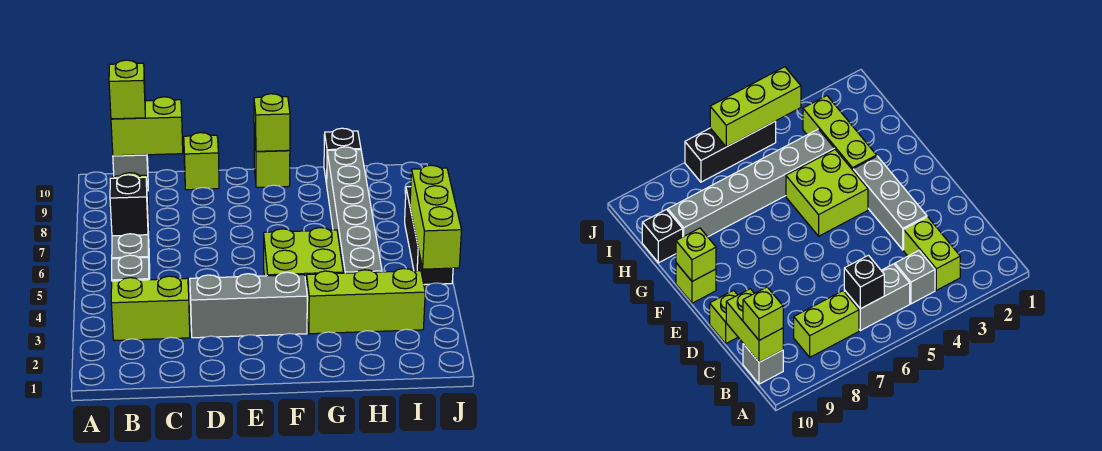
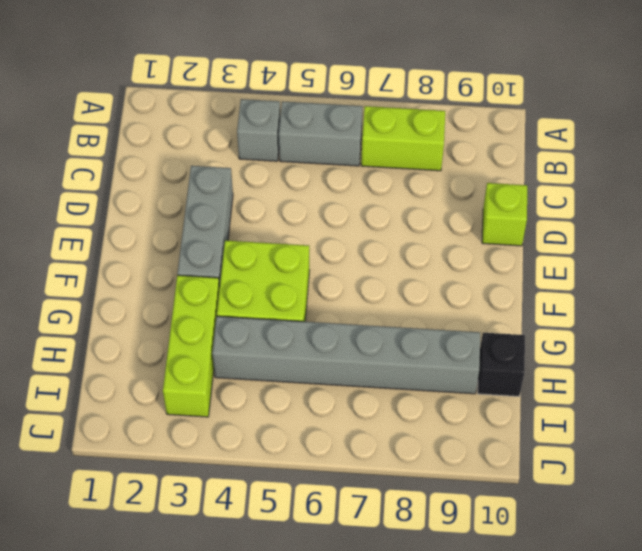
none -> lime 1x2 brick [111,276,190,340]
none -> grey 1x1 brick [113,155,148,182]
none -> lime 1x1 brick [254,137,290,187]

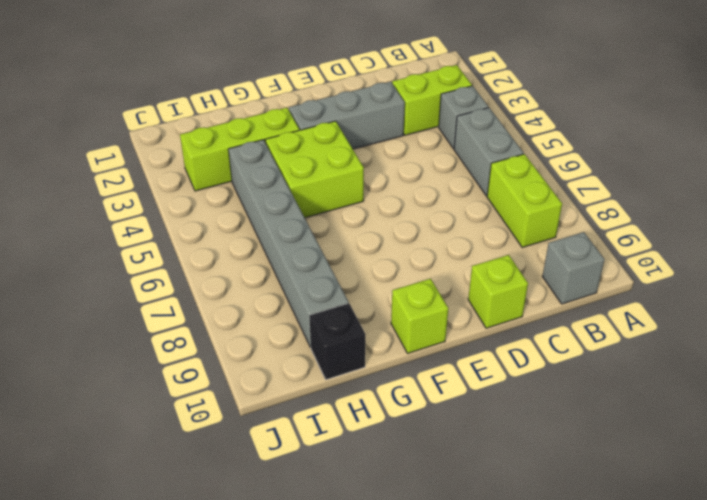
none -> black 1x3 brick [405,187,453,285]
none -> black 1x1 brick [110,175,148,236]
none -> lime 1x2 brick [111,97,183,156]

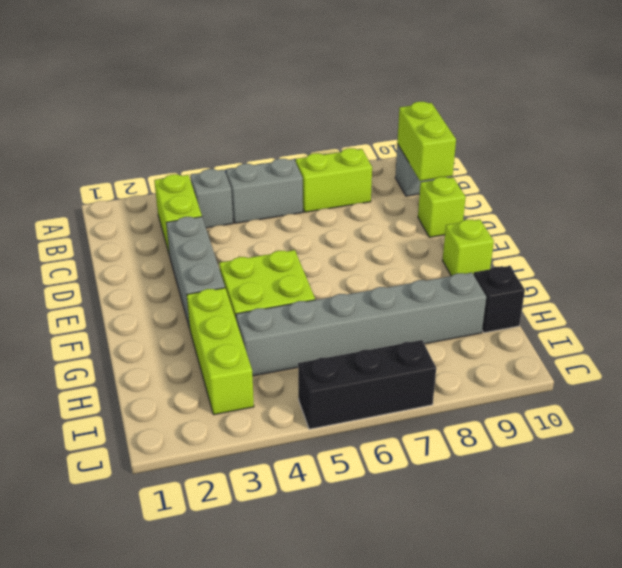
none -> black 1x1 brick [110,175,148,236]
none -> lime 1x1 brick [254,94,290,151]
none -> lime 1x3 brick [410,165,462,269]

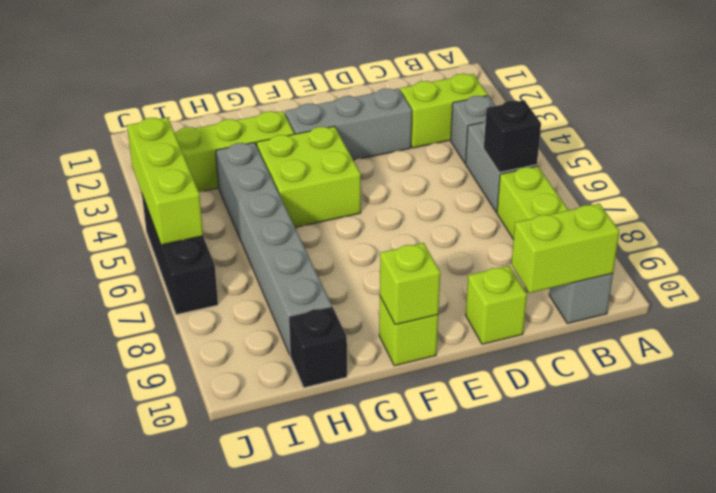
none -> lime 1x1 brick [109,60,145,119]

